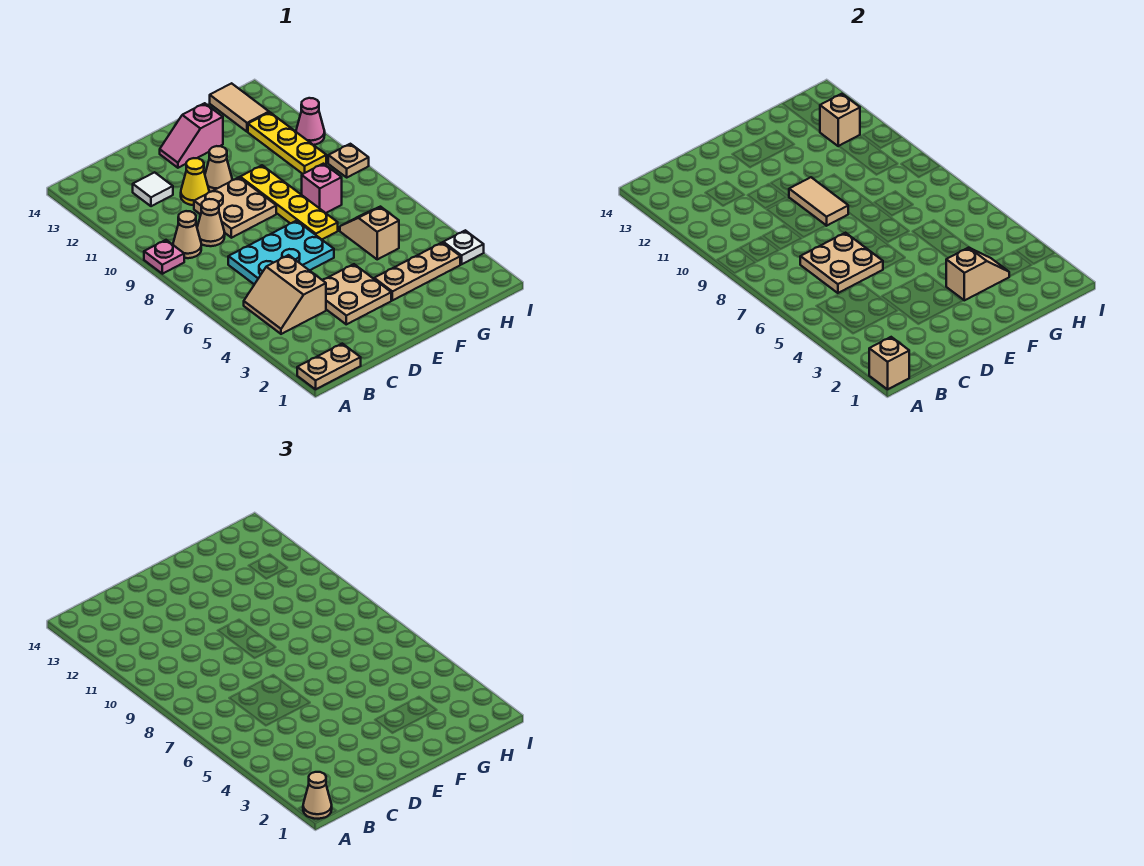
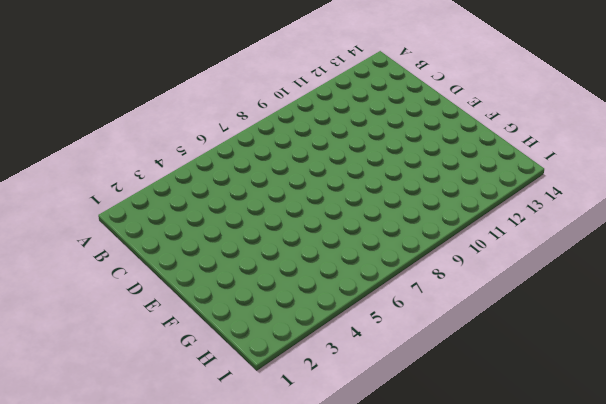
none -> tan 1x2 plate [297,344,361,389]
none -> pink 1x1 plate [144,240,184,274]
none -> tan 2x2 slope [244,255,326,334]

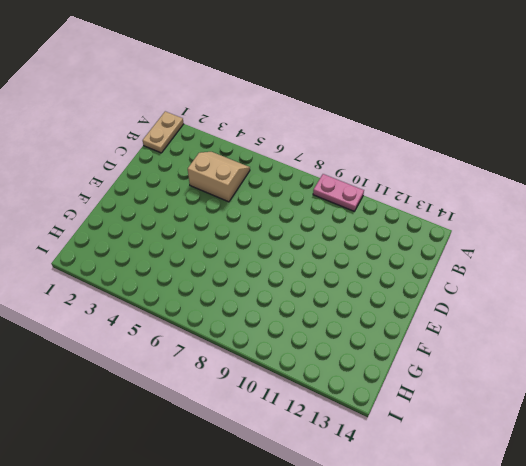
pink 1x2 plate [313,174,364,211] -> pink 1x1 plate [144,240,184,274]
none -> tan 1x1 cone [173,211,201,258]
none -> cyan 2x3 plate [228,221,334,284]
none -> tan 1x1 cone [197,199,225,246]

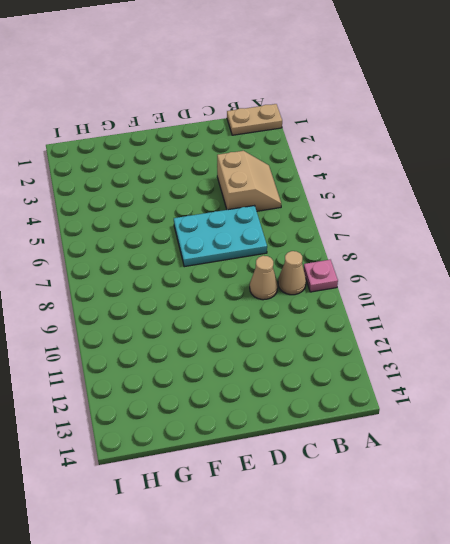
none -> white 1x1 tile [133,172,173,206]
none -> tan 2x2 plate [323,264,391,324]
none -> tan 2x2 plate [194,177,276,238]

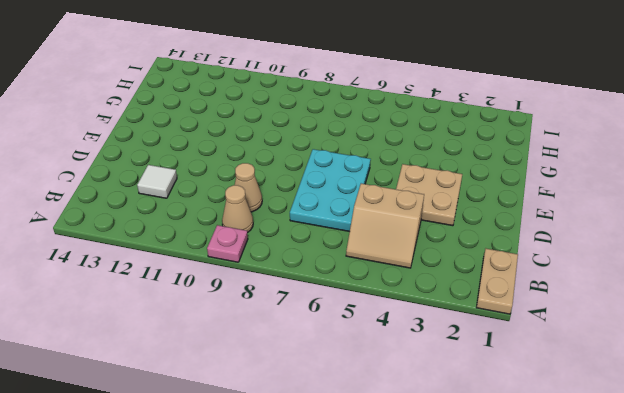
none -> tan 2x2 plate [194,177,276,238]
none -> yellow 1x1 cone [181,158,209,205]
none -> tan 1x1 cone [205,146,232,192]

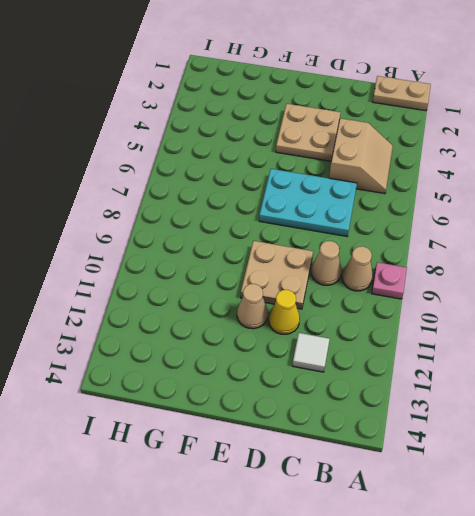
none -> pink 1x2 slope [160,103,223,168]
none -> tan 1x3 plate [374,243,460,300]
none -> yellow 1x4 plate [240,165,338,239]

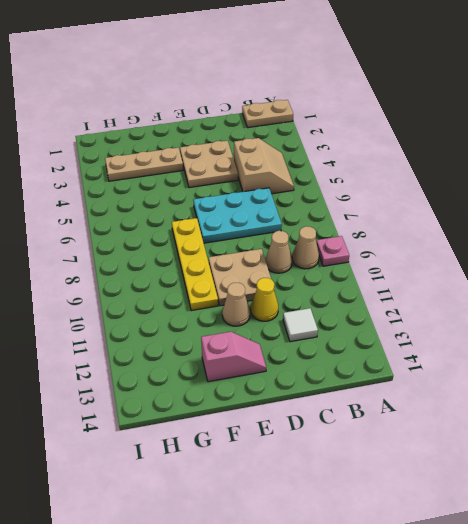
none -> tan 1x2 slope [340,207,399,259]
none -> pink 1x1 brick [302,164,342,213]
none -> yellow 1x3 plate [248,112,326,174]

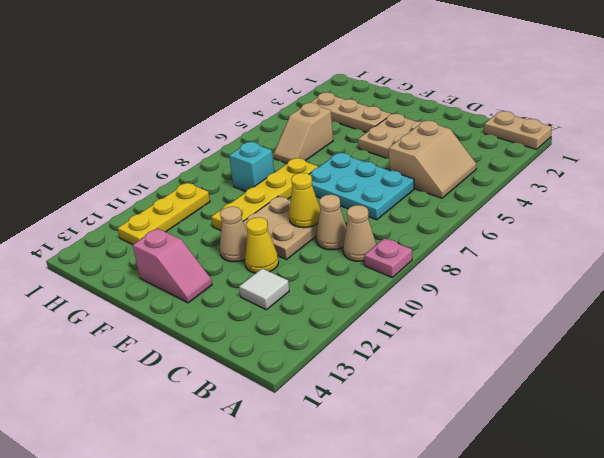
yellow 1x1 cone [289,173,320,228] -> none
cyan 1x1 brick [229,142,274,192] -> pink 1x1 brick [302,164,342,213]
none -> tan 1x2 tile [210,83,269,132]
none -> white 1x1 plate [443,230,484,264]
none -> tan 1x1 plate [328,144,369,177]

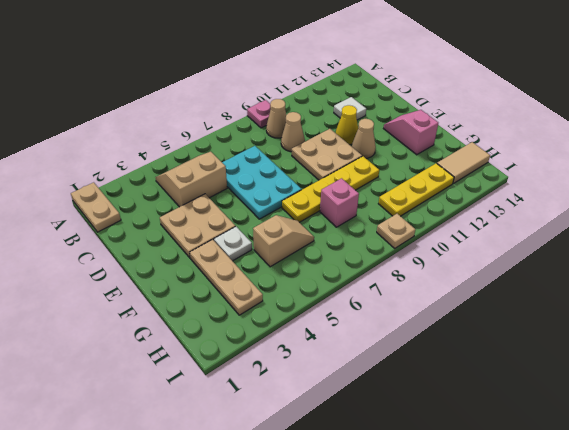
white 1x1 plate [214,226,252,261] -> white 1x1 plate moved to [443,230,484,264]
none -> pink 1x1 cone [296,98,325,145]
none -> tan 1x1 brick [869,337,909,389]
none -> tan 2x2 plate [800,233,883,293]

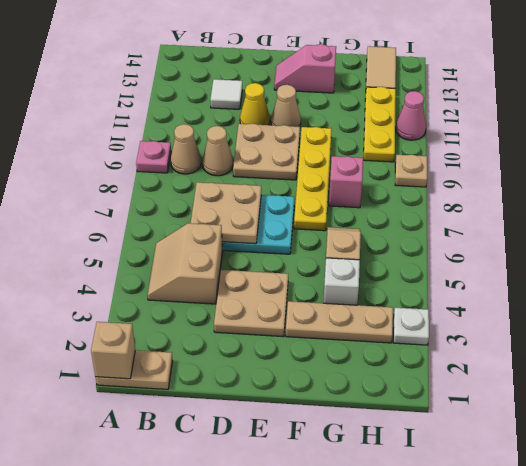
white 1x1 brick [323,258,360,305] -> none
none -> tan 1x2 tile [789,177,848,226]
none -> tan 1x2 slope [946,248,1009,300]
none -> tan 1x1 brick [820,94,860,146]

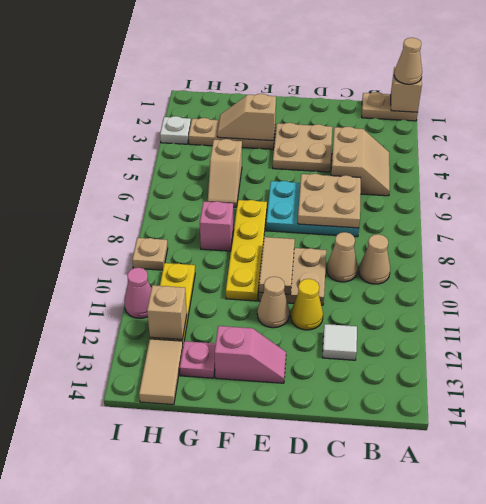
pink 1x1 plate [180,341,216,378] -> pink 1x1 plate moved to [144,240,184,274]

